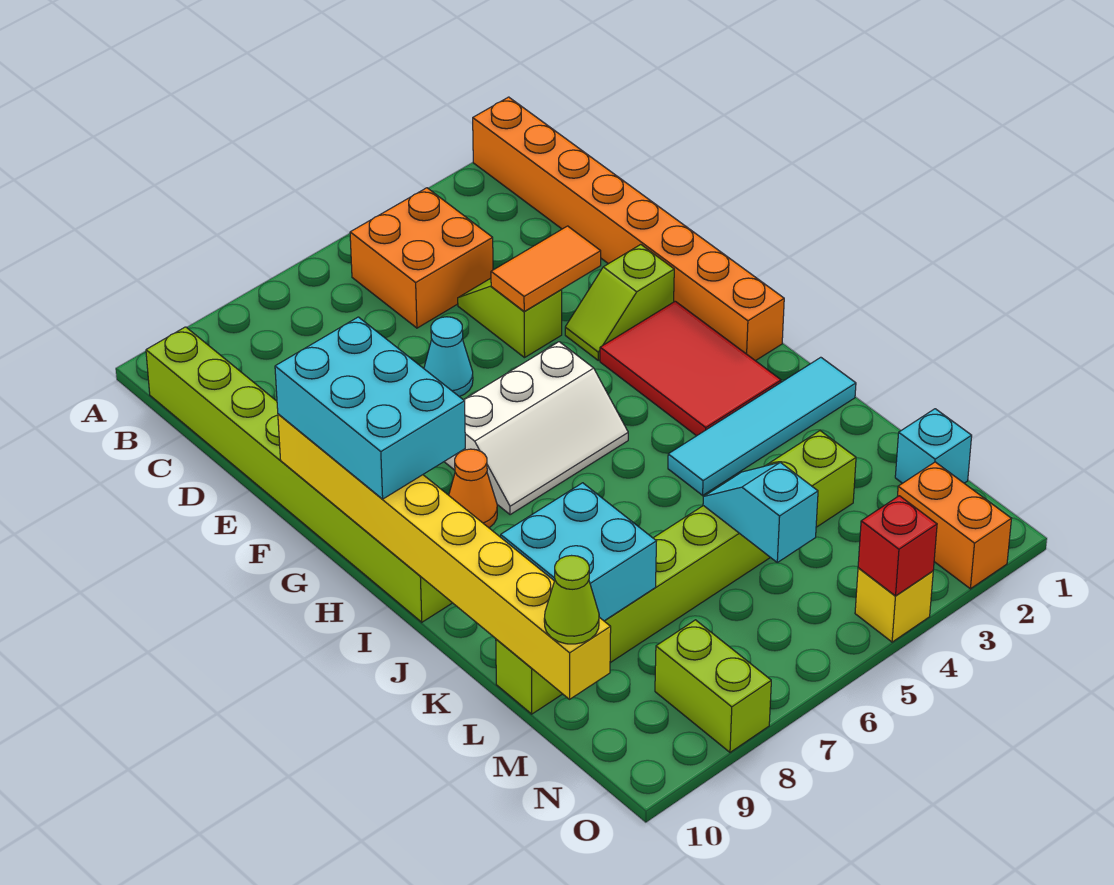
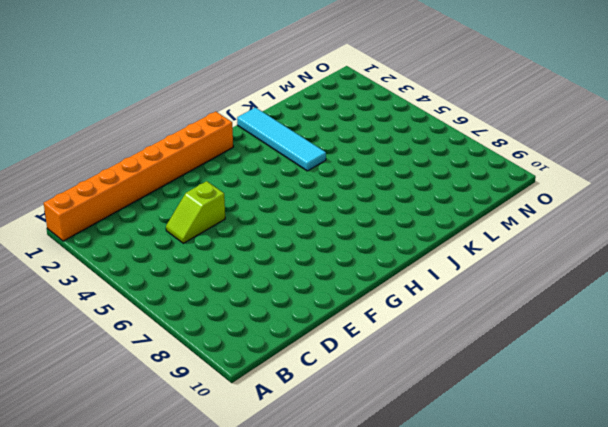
none -> orange 2x2 brick [350,188,493,328]
none -> lime 1x8 brick [146,327,452,622]
none -> cyan 1x1 cone [424,317,473,397]

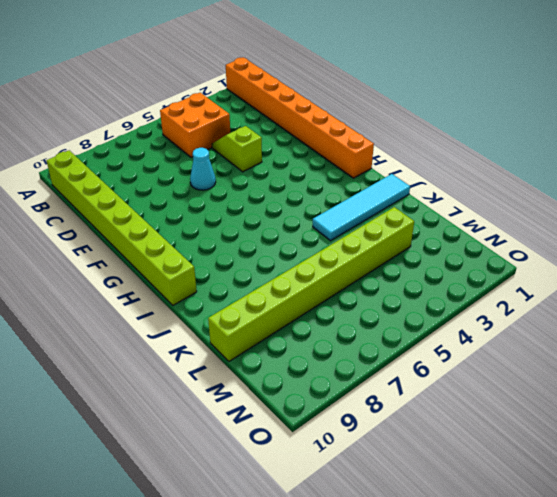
none -> lime 1x2 slope [565,245,674,360]
none -> red 2x3 tile [600,301,781,436]
none -> white 2x3 slope [444,342,628,515]

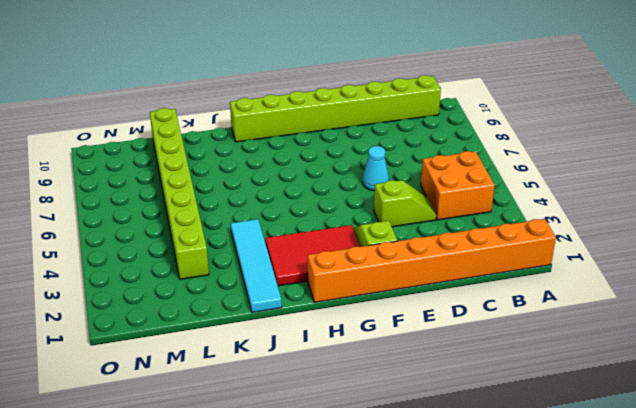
none -> white 2x3 slope [444,342,628,515]
none -> orange 1x1 cone [449,449,497,528]
none -> cyan 1x1 brick [895,409,972,483]

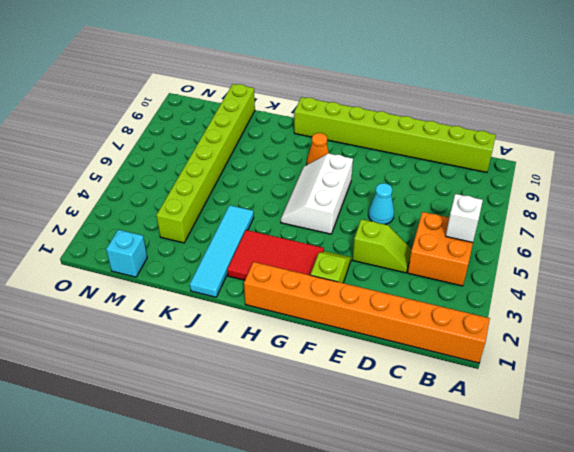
white 1x1 brick [446,194,483,243] -> none
none -> orange 1x2 brick [897,462,1011,589]
none -> lime 1x2 brick [655,620,771,752]
none -> yellow 1x1 brick [855,568,933,642]

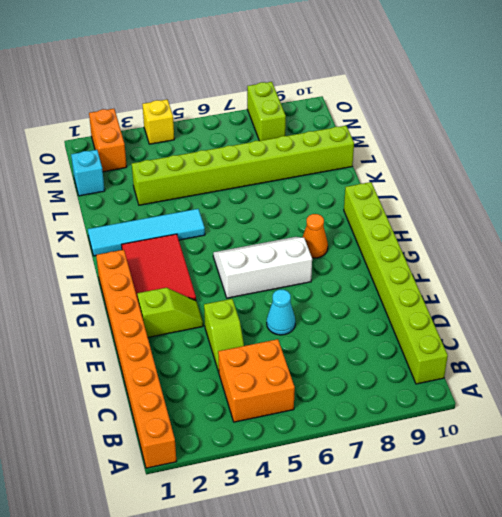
none -> orange 1x2 tile [491,226,601,312]
none -> yellow 1x8 brick [278,414,611,699]
none -> cyan 2x2 brick [501,483,656,621]

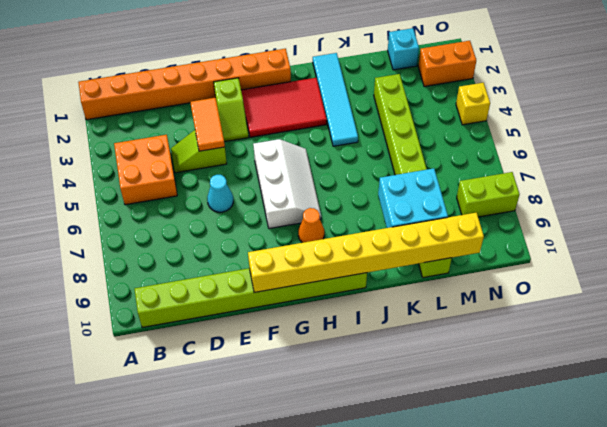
none -> cyan 1x2 slope [703,462,818,562]
none -> red 1x1 brick [858,496,937,596]
none -> cyan 2x3 brick [275,317,465,499]

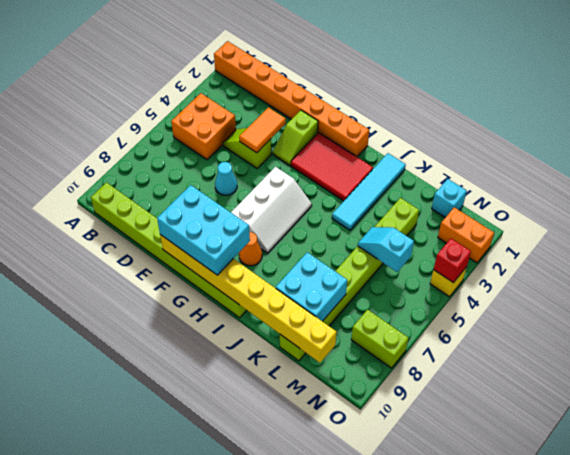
none -> lime 1x1 cone [544,556,599,644]

